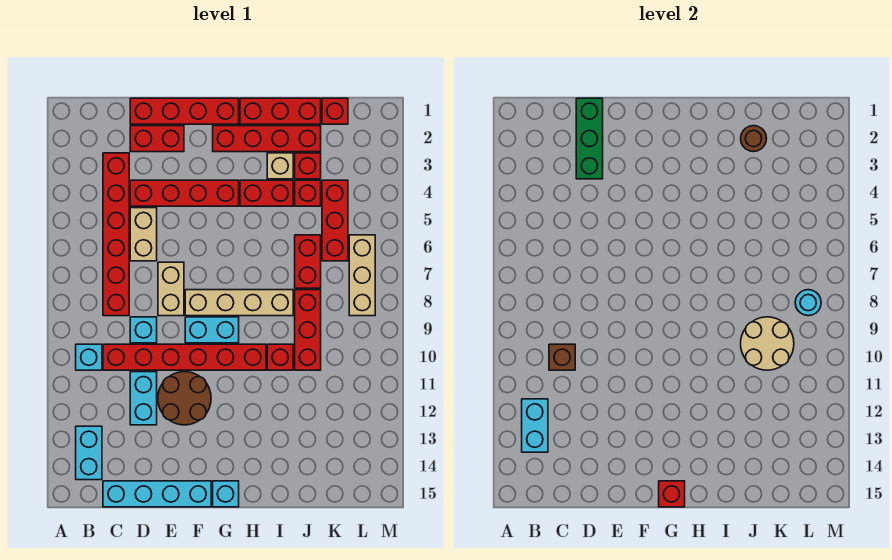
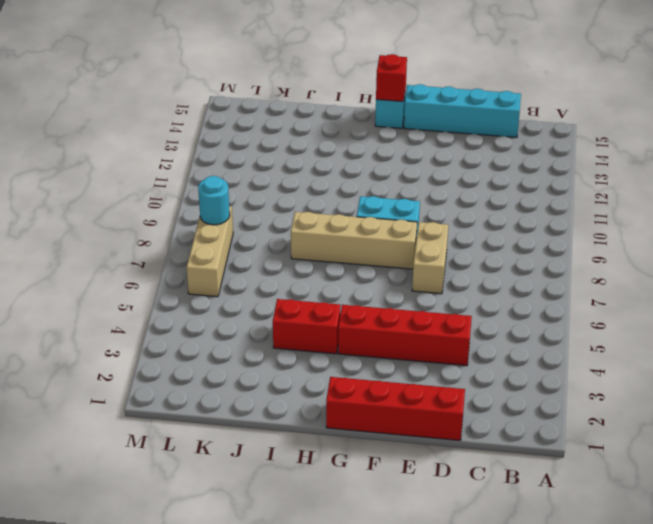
none -> cyan 1x1 brick [76,344,102,370]
none -> cyan 1x2 brick [76,426,102,480]
none -> red 1x6 brick [103,153,129,316]
none -> red 1x6 brick [103,344,266,370]

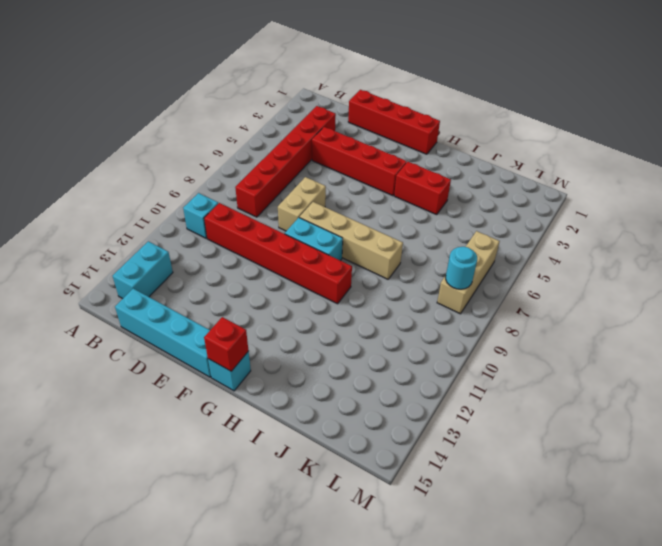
none -> red 1x2 brick [130,126,184,152]
none -> tan 1x2 brick [130,208,157,261]
none -> cyan 1x1 brick [130,317,157,343]
none -> cyan 1x2 brick [130,372,157,425]

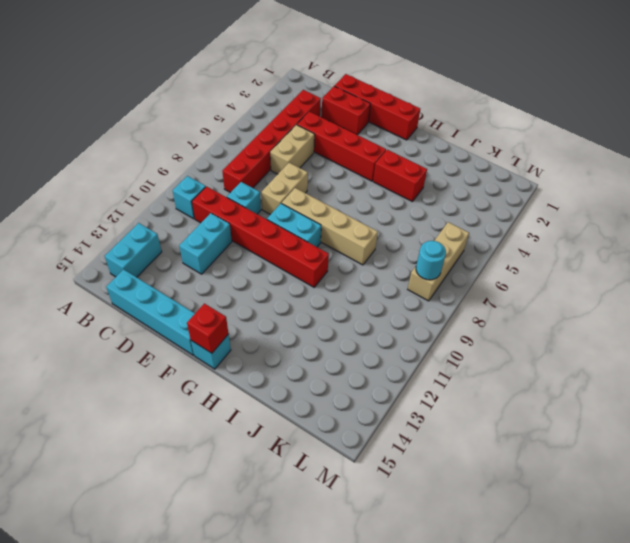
none -> brown 2x2 round brick [158,372,211,425]
none -> red 1x4 brick [213,126,321,152]
none -> red 1x3 brick [240,98,321,124]
none -> tan 1x1 brick [267,153,293,179]

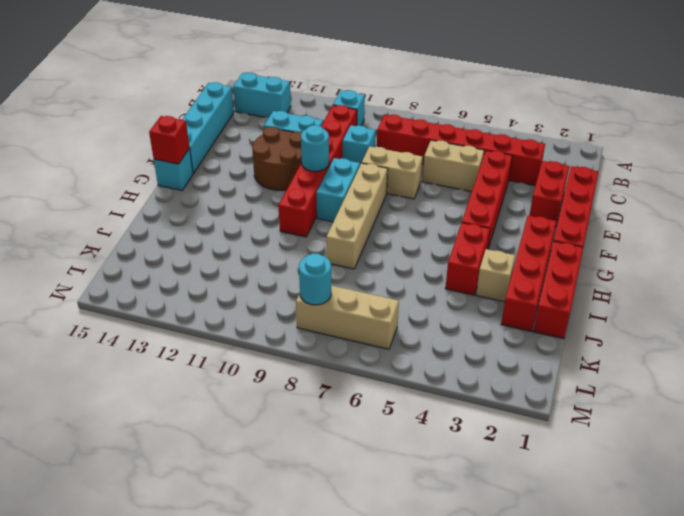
cyan 1x1 round brick [301,125,329,172] -> none
none -> red 1x1 brick [267,344,293,370]
none -> red 1x1 brick [295,153,321,179]
none -> red 1x1 brick [295,180,321,206]
none -> red 1x2 brick [295,235,321,288]

